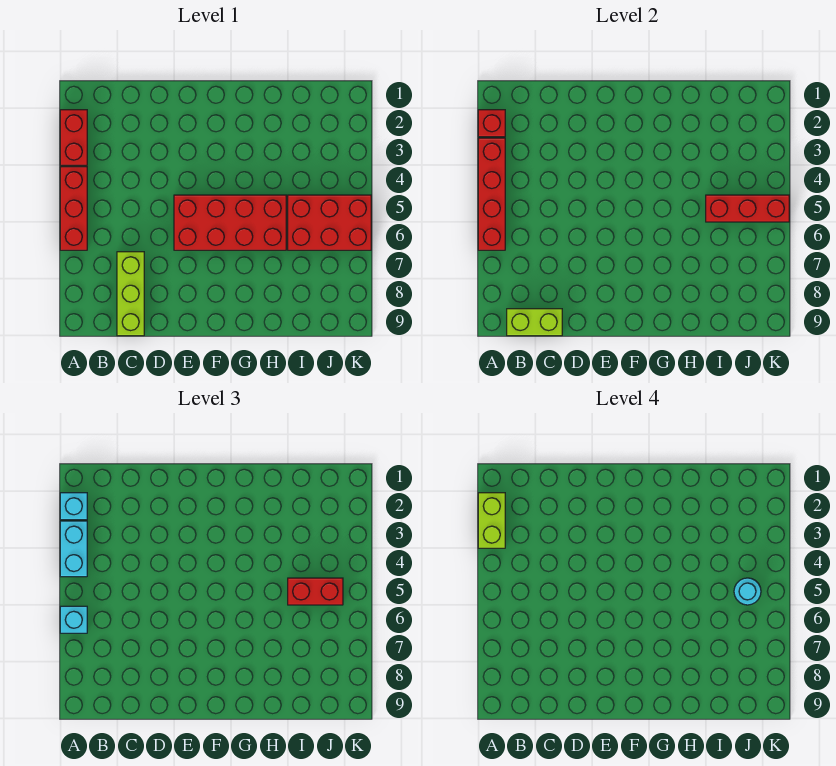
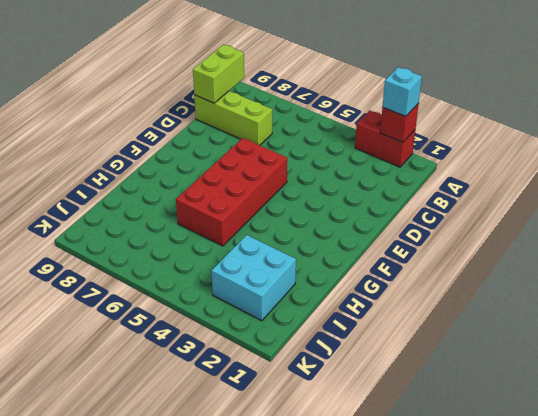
cyan 2x2 brick [212,235,296,321] -> none
none -> red 1x3 brick [60,167,87,250]
none -> red 2x3 brick [288,195,371,250]
none -> red 1x4 brick [478,138,505,250]

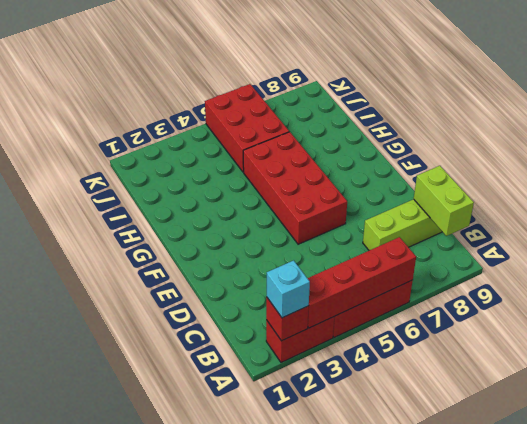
none -> red 1x3 brick [706,195,789,222]
none -> cyan 1x2 brick [60,521,87,577]
none -> cyan 1x1 brick [60,606,87,633]

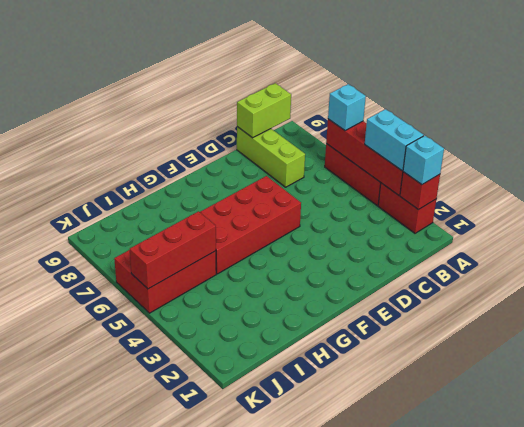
none -> red 1x2 brick [288,578,343,605]
none -> lime 1x2 brick [478,493,505,548]
none -> cyan 1x1 round brick [734,578,761,605]

